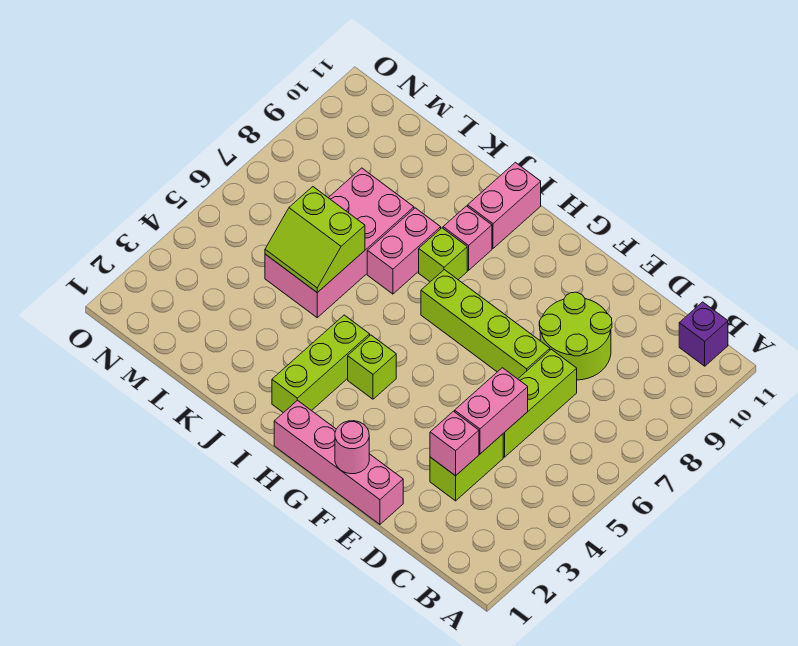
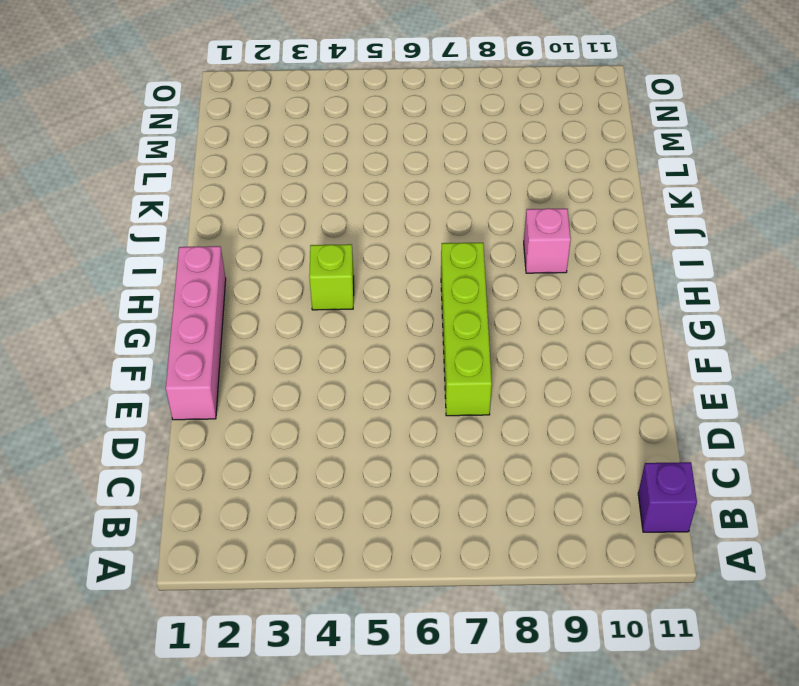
none -> lime 1x2 brick [430,434,503,501]
none -> lime 1x3 brick [503,349,577,457]
none -> lime 2x2 round brick [539,292,612,380]

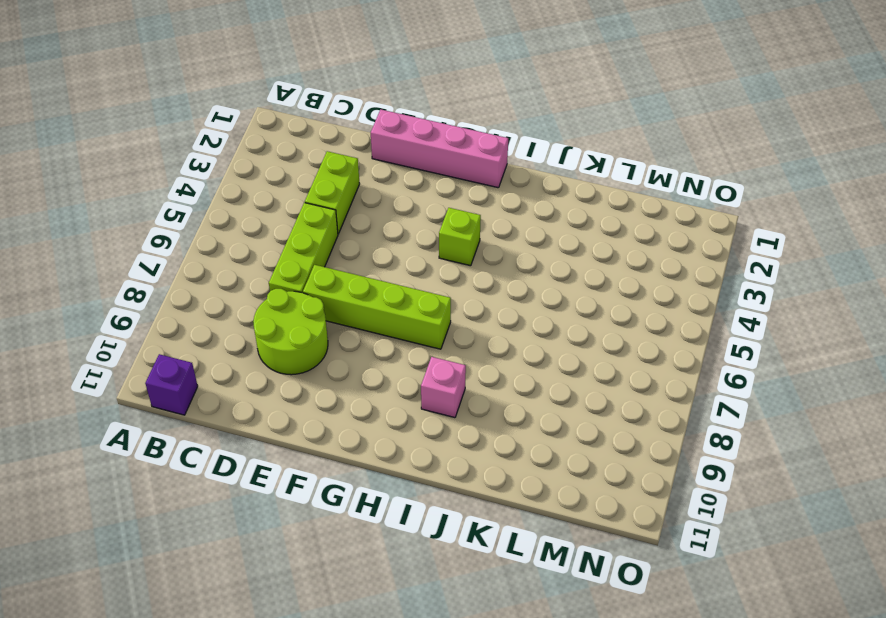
none -> lime 1x3 brick [272,315,370,413]
none -> lime 1x1 brick [419,228,467,282]
none -> pink 1x2 brick [468,162,541,248]

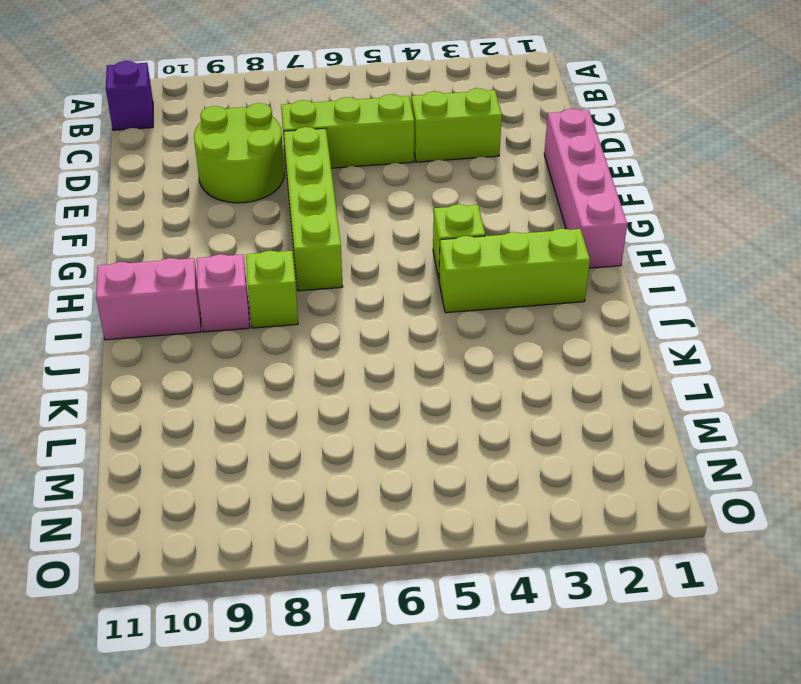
none -> pink 1x2 brick [367,208,441,294]
none -> pink 2x4 brick [265,168,414,318]
none -> pink 1x1 brick [430,411,479,476]

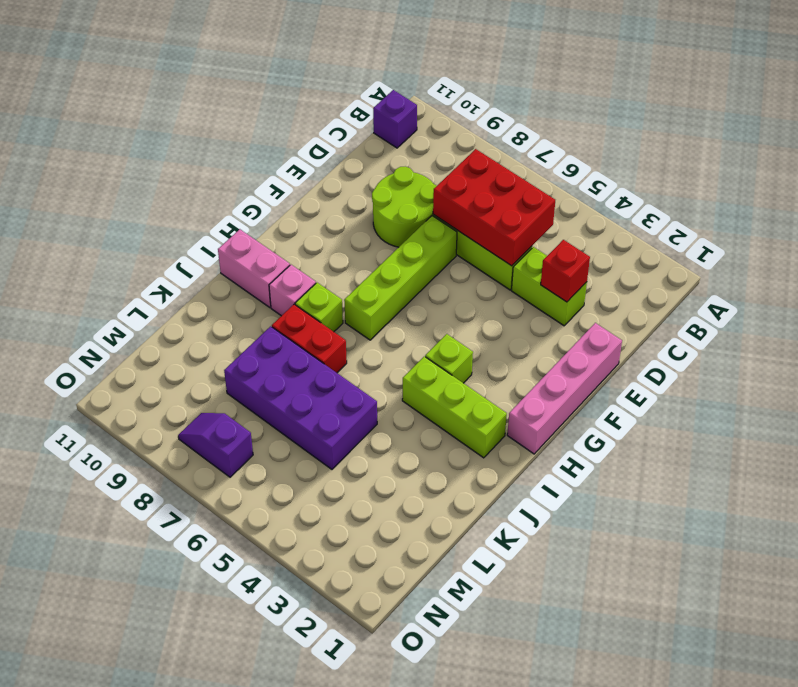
red 2x3 brick [433,149,555,266] -> pink 1x2 brick [455,368,528,454]
red 1x1 brick [541,240,590,302] -> pink 1x1 brick [430,411,479,476]
red 1x2 brick [272,304,347,373] -> pink 1x2 brick [367,208,441,294]
purple 2x4 brick [224,326,377,469] -> pink 2x4 brick [265,168,414,318]
purple 1x2 slope [178,413,253,477] -> none
none -> pink 1x1 round brick [335,421,369,474]
none -> lime 2x2 slope [265,187,365,293]

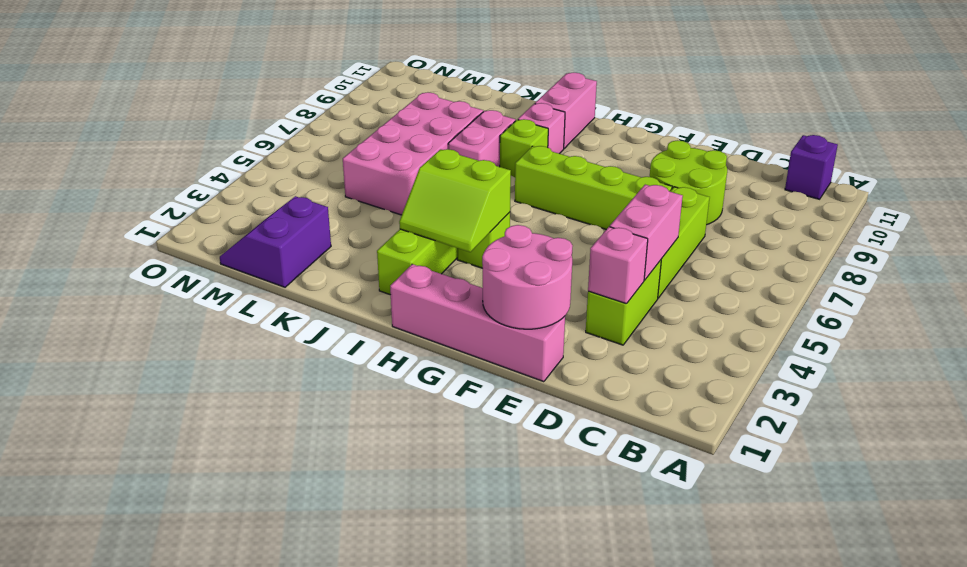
pink 2x2 round brick [482,225,573,329] -> pink 1x1 round brick [335,421,369,474]
lime 2x2 slope [399,149,511,252] -> lime 2x2 slope moved to [265,187,365,293]
purple 2x2 slope [220,196,331,287] -> none

